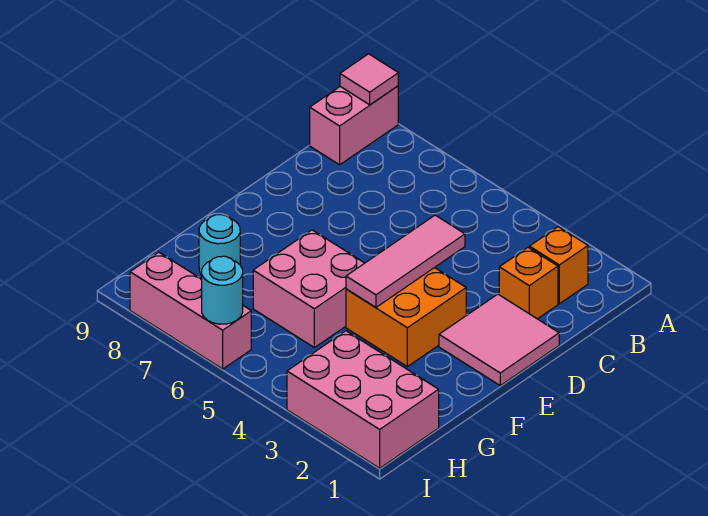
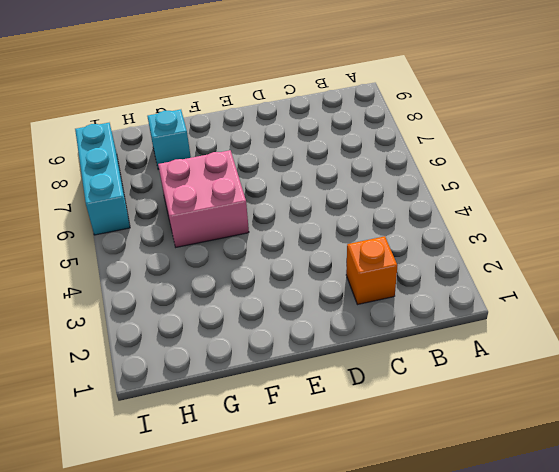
cyan 1x1 brick [147,110,191,169] -> cyan 1x1 round brick [199,215,240,275]
cyan 1x3 brick [75,123,130,235] -> pink 1x3 brick [130,252,251,369]
none -> pink 1x2 brick [310,86,398,165]
none -> orange 1x1 brick [529,227,588,304]
none -> pink 2x2 tile [439,294,559,385]

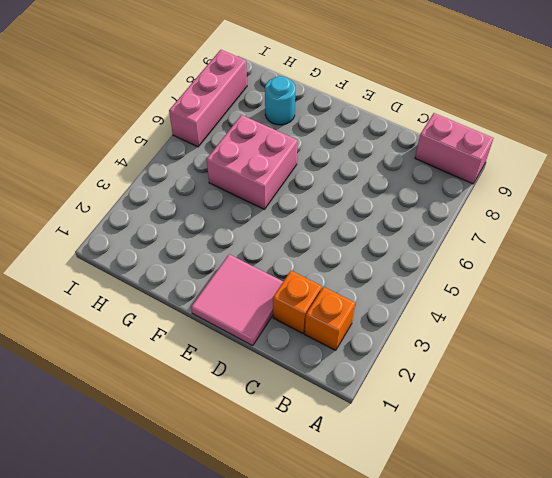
none -> orange 2x2 brick [346,268,466,367]
none -> pink 2x3 brick [287,331,439,468]
none -> pink 1x1 tile [340,54,398,105]

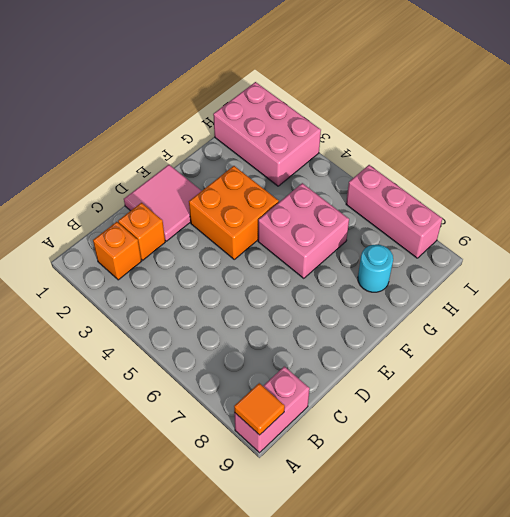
orange 1x1 tile [234,383,285,435] -> pink 1x1 tile [340,54,398,105]
none -> pink 1x3 tile [346,215,465,307]
none -> cyan 1x1 round brick [202,256,243,324]

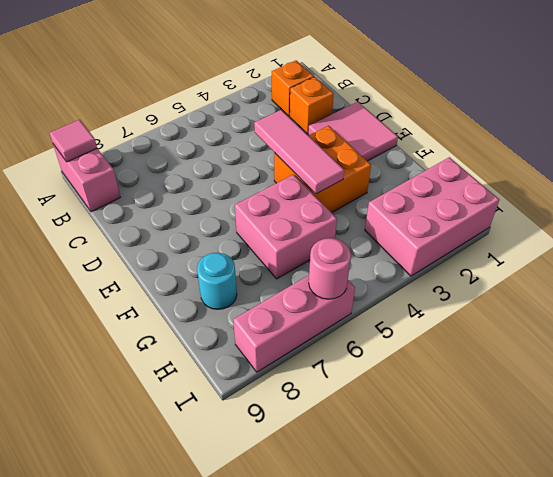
pink 1x1 round brick [309,238,351,299] -> cyan 1x1 round brick [202,256,243,324]

